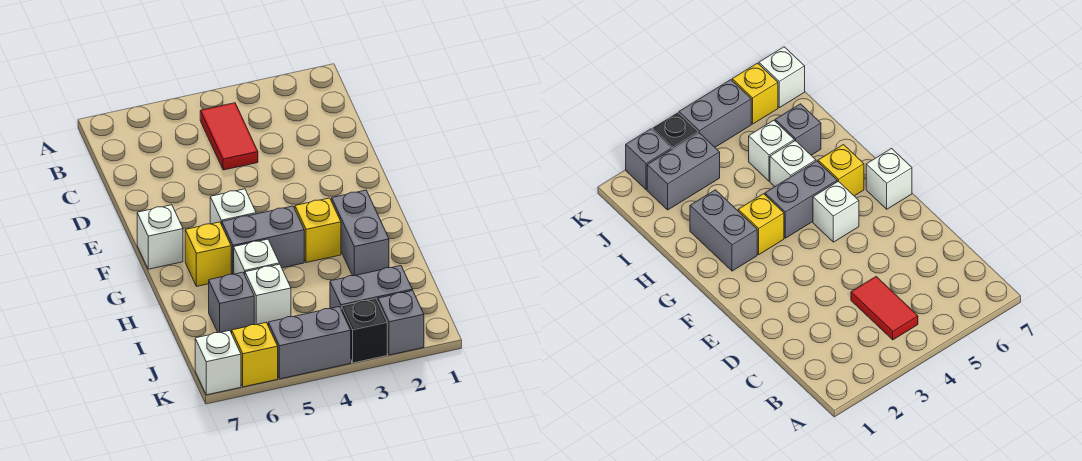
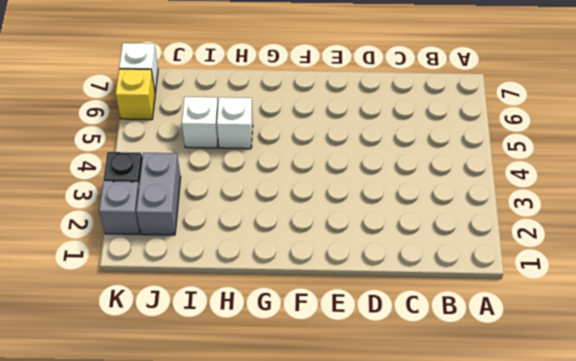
none -> red 1x2 tile [200,103,258,170]
none -> white 1x1 brick [210,189,256,225]
none -> white 1x1 brick [137,205,183,269]

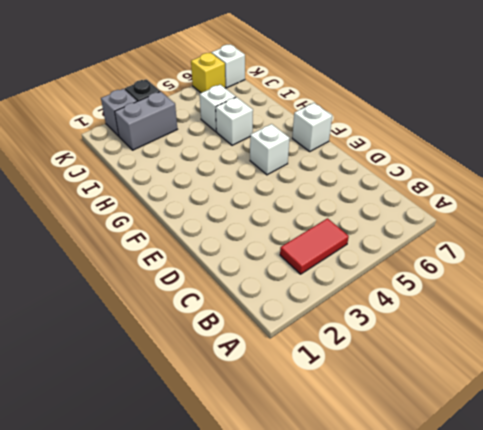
red 1x2 tile [280,218,349,274] -> red 1x2 tile turned to [200,103,258,170]
none -> grey 1x2 brick [332,190,389,276]
none -> yellow 1x1 brick [295,198,341,263]
none -> grey 1x2 brick [222,206,304,274]

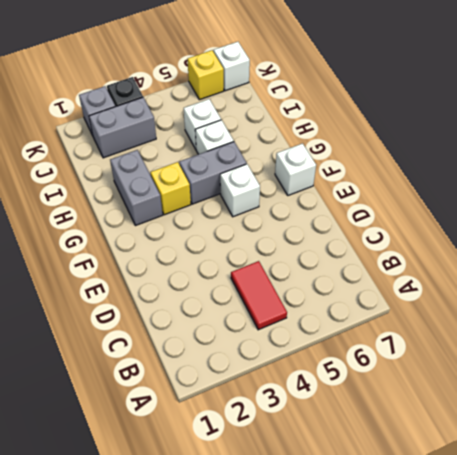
none -> yellow 1x1 brick [185,222,231,286]
none -> grey 1x1 brick [209,272,254,333]
none -> grey 1x2 brick [268,307,351,379]

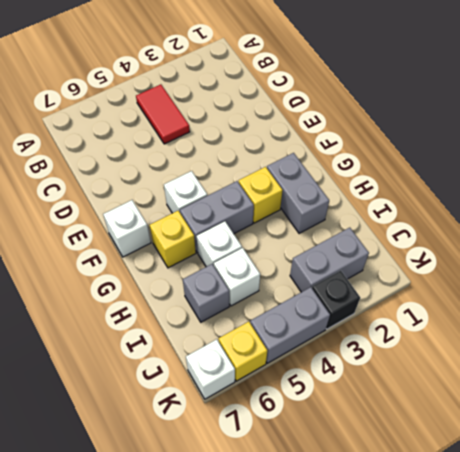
none -> grey 1x1 brick [378,291,424,355]

